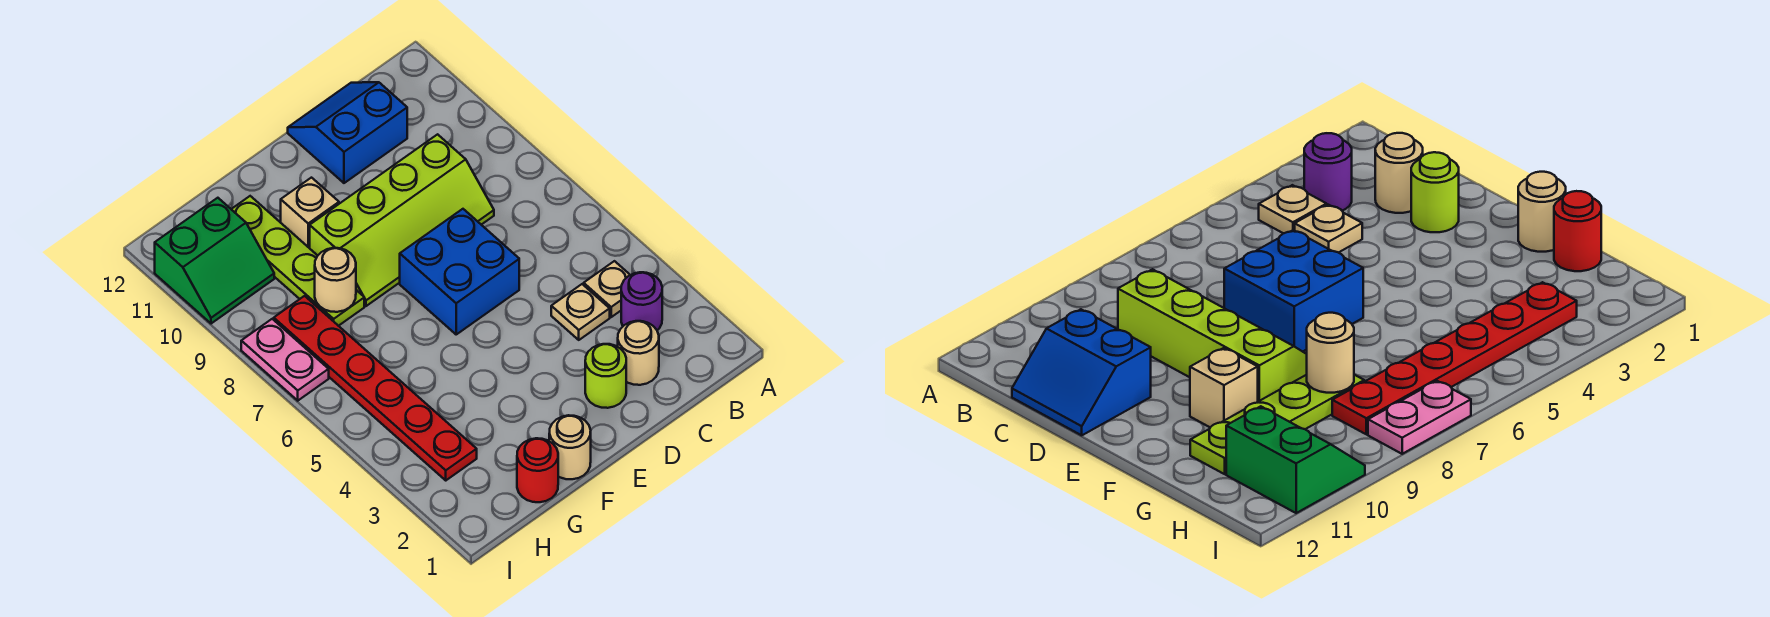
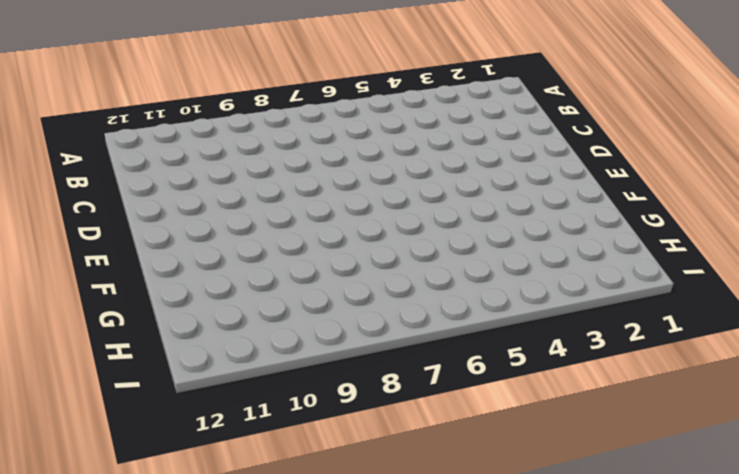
none -> purple 1x1 round brick [621,272,662,330]
none -> tan 1x1 plate [584,261,630,317]
none -> tan 1x1 round brick [618,321,659,385]

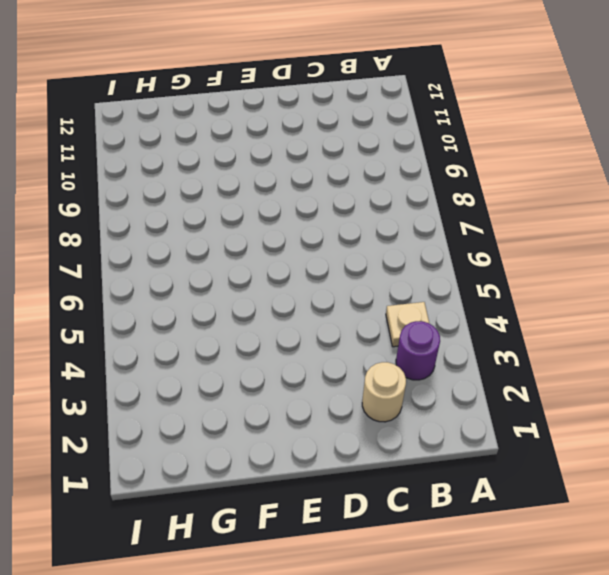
none -> tan 1x1 plate [551,284,610,340]
none -> lime 2x4 slope [310,134,494,306]
none -> blue 2x2 slope [288,82,407,183]

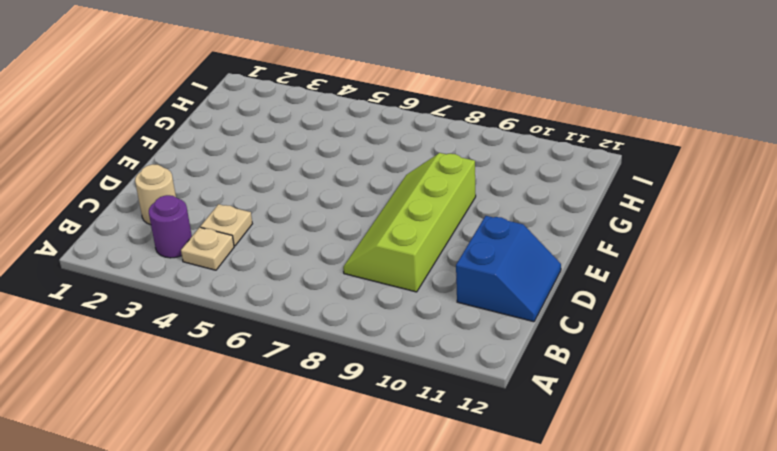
none -> lime 1x1 round brick [585,344,626,408]
none -> blue 2x2 brick [400,209,519,334]
none -> tan 1x1 round brick [549,415,591,479]

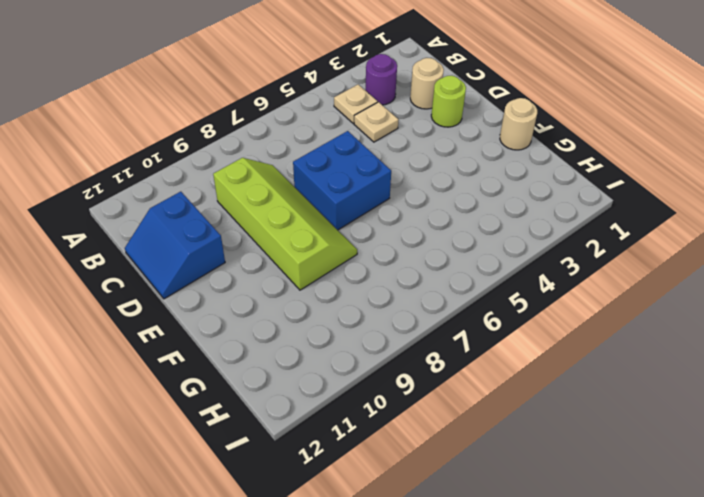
none -> tan 1x1 brick [281,178,339,248]
none -> red 1x1 round brick [517,438,558,502]
none -> lime 1x4 plate [231,196,364,326]

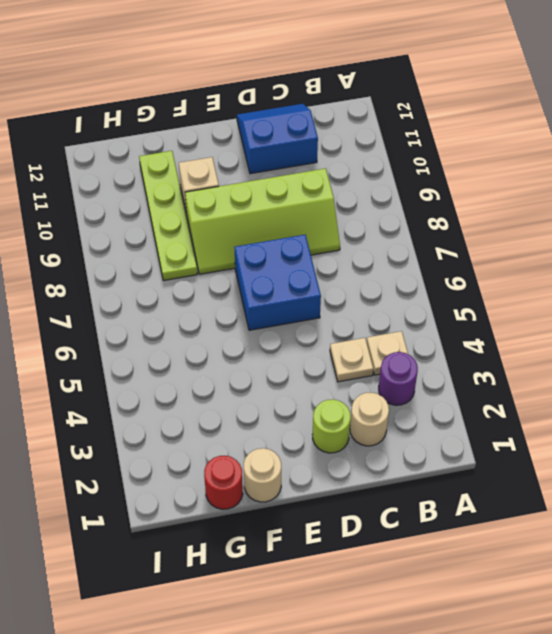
none -> red 1x6 plate [274,296,477,480]
none -> green 2x2 slope [155,198,274,324]
none -> pink 1x2 plate [241,319,329,401]

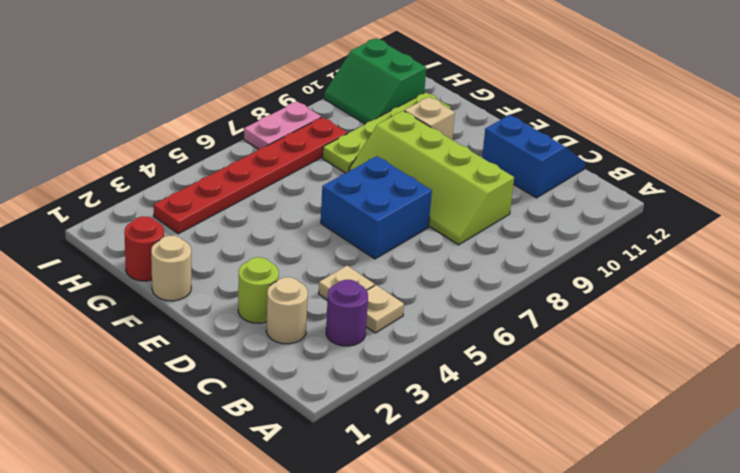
none -> tan 1x1 round brick [315,248,356,312]

